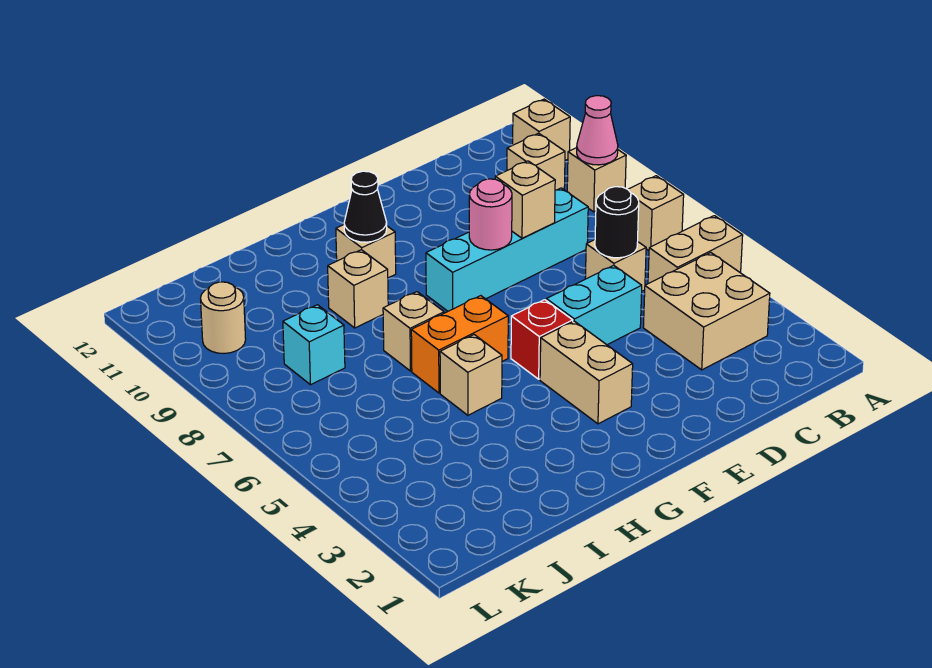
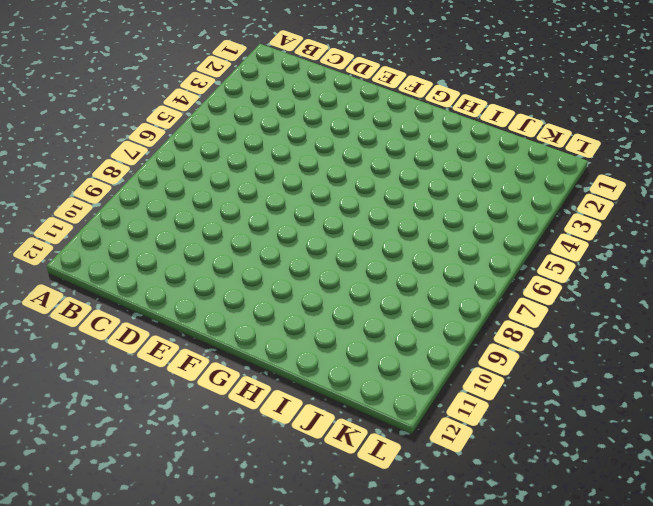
none -> tan 1x2 brick [648,216,743,284]
none -> tan 1x1 brick [628,176,684,251]
none -> tan 1x1 brick [567,148,626,212]

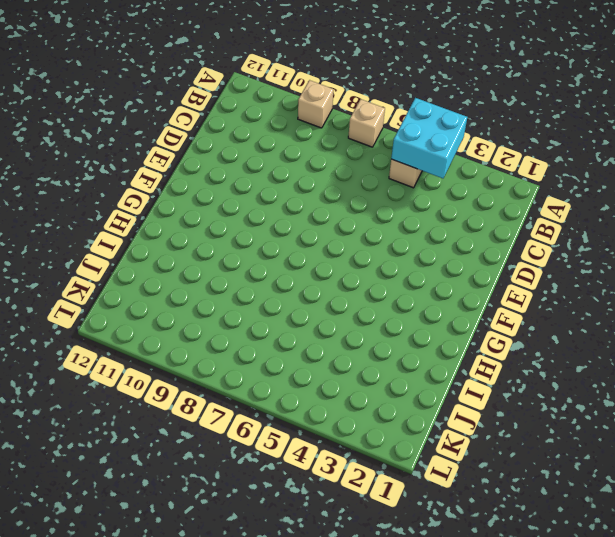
cyan 2x2 brick [391,98,467,178] -> none
none -> tan 1x1 brick [513,99,570,160]
none -> tan 2x2 brick [643,253,770,370]
none -> tan 1x1 brick [507,133,565,190]

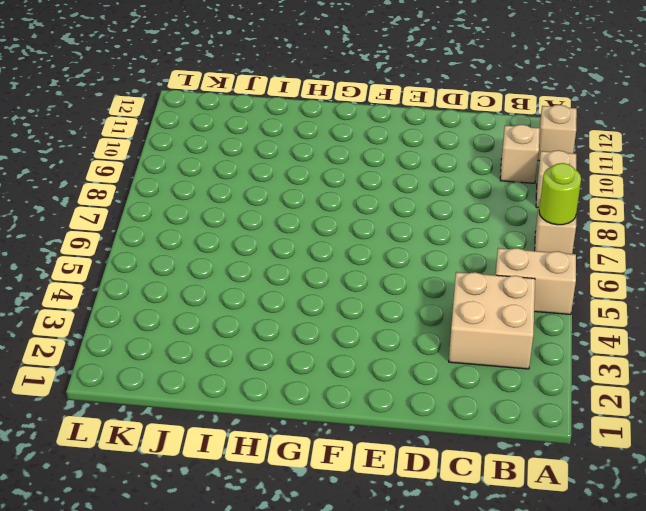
lime 1x1 round brick [539,163,581,225] -> none
none -> tan 1x1 brick [585,240,646,291]
none -> cyan 1x4 brick [426,188,588,311]
none -> cyan 1x2 brick [546,265,642,345]

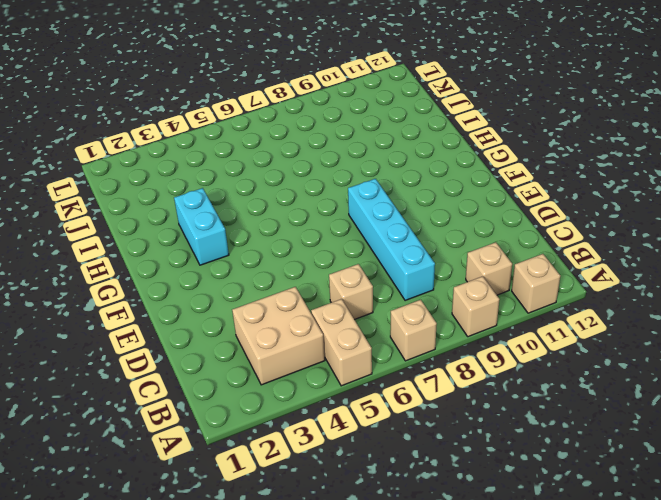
cyan 1x2 brick [174,188,229,265] -> cyan 1x2 brick moved to [546,265,642,345]
none -> tan 1x2 brick [540,321,633,424]
none -> red 1x1 brick [511,300,573,379]
none -> orange 1x2 brick [411,296,508,393]

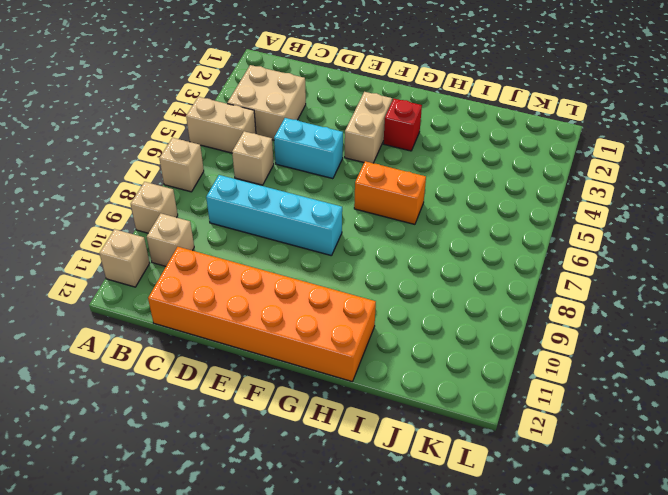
orange 2x6 brick [148,247,376,382] -> none
red 1x1 brick [384,99,422,151] -> red 1x1 brick moved to [511,300,573,379]
none -> tan 1x1 brick [336,225,396,278]
none -> tan 1x1 brick [440,335,502,415]
none -> tan 1x1 brick [383,292,444,371]

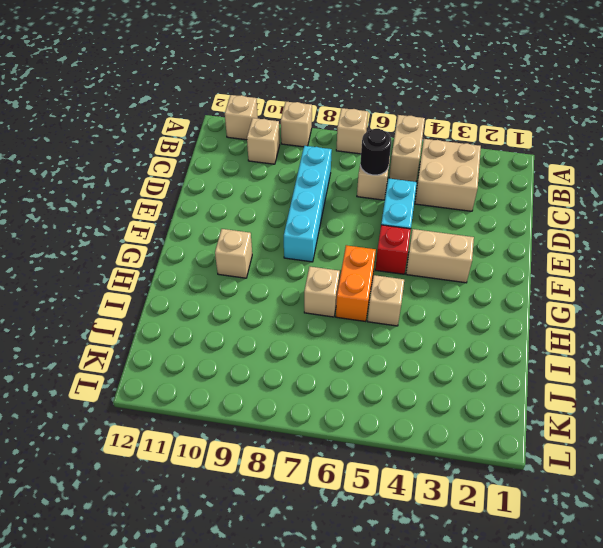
none -> tan 1x1 brick [328,250,388,328]
none -> cyan 1x1 brick [283,305,345,385]
none -> tan 1x1 round brick [201,282,246,353]

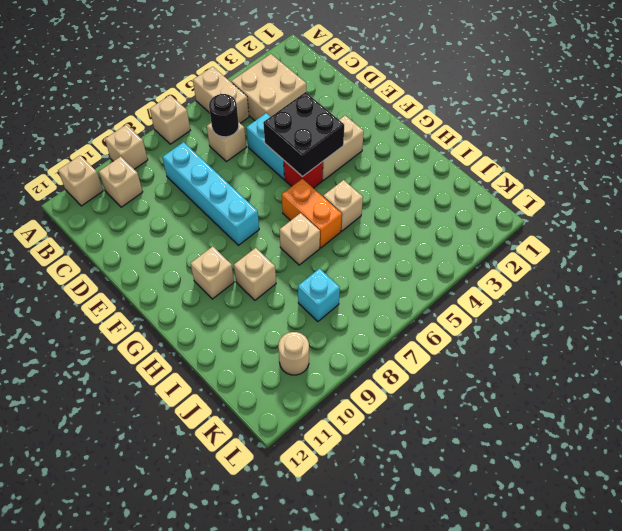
black 2x2 brick [263,92,344,177] -> none
none -> pink 1x1 cone [577,96,618,165]
none -> tan 1x1 brick [495,161,555,238]
none -> pink 1x1 round brick [469,179,512,250]

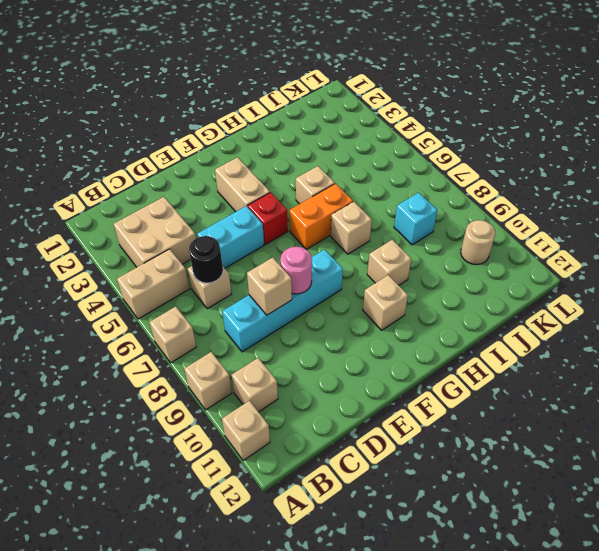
none -> pink 1x1 cone [577,96,618,165]
none -> black 1x1 cone [344,171,387,242]

